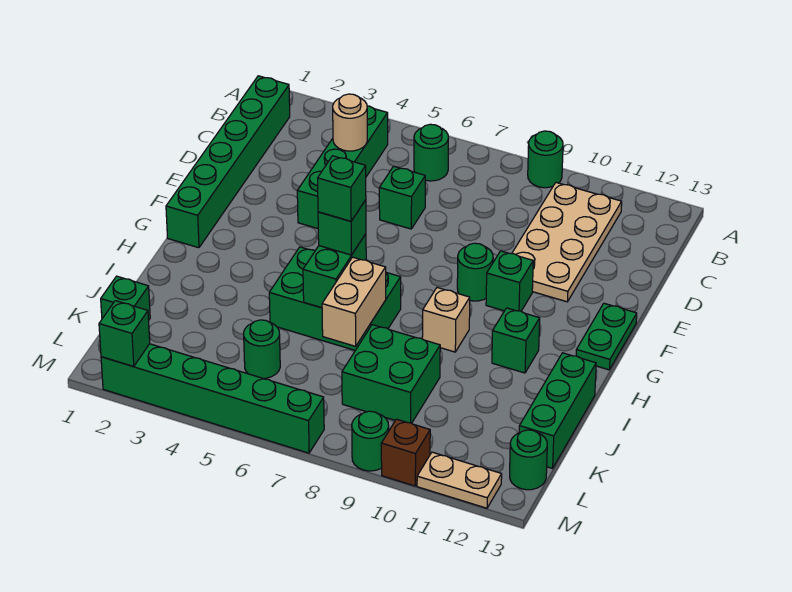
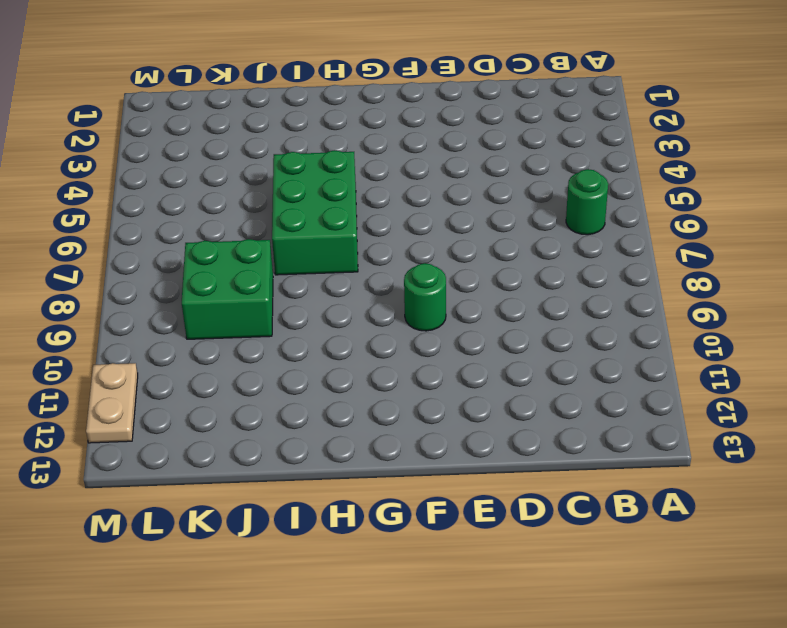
none -> green 1x1 round brick [528,131,563,188]
none -> green 1x6 brick [166,76,290,248]
none -> green 1x4 brick [297,106,388,229]

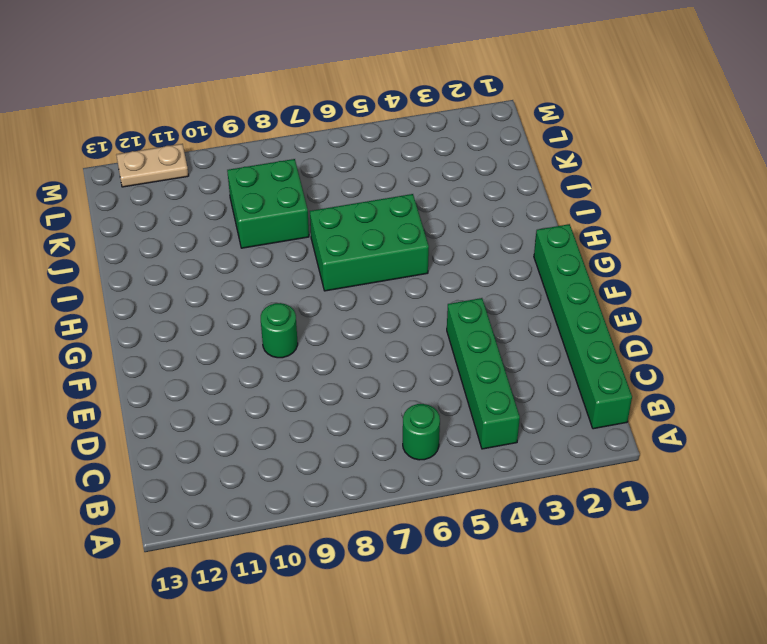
none -> green 1x1 round brick [528,131,563,188]
none -> tan 2x4 plate [512,183,622,302]
none -> green 1x1 brick [379,166,425,229]

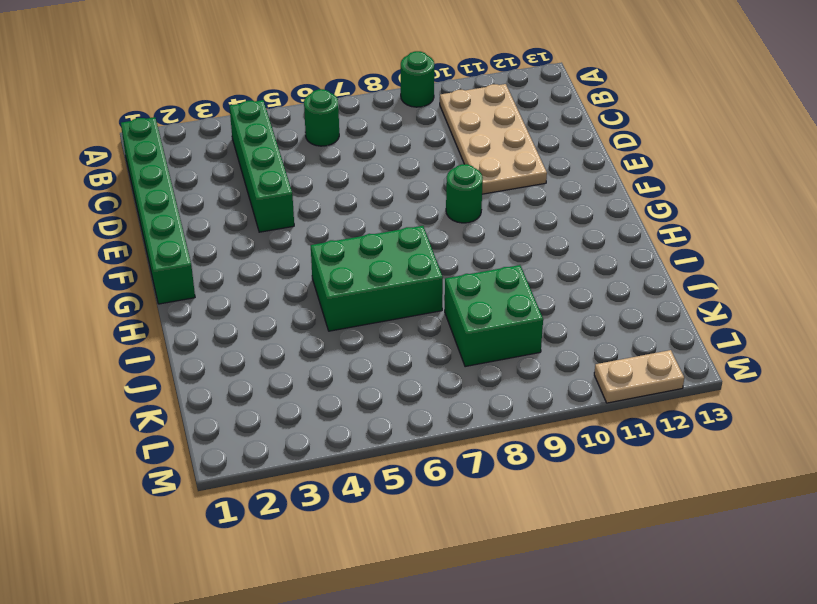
none -> green 1x1 brick [379,166,425,229]
none -> green 1x1 brick [486,251,533,311]
none -> green 1x2 plate [576,303,637,370]

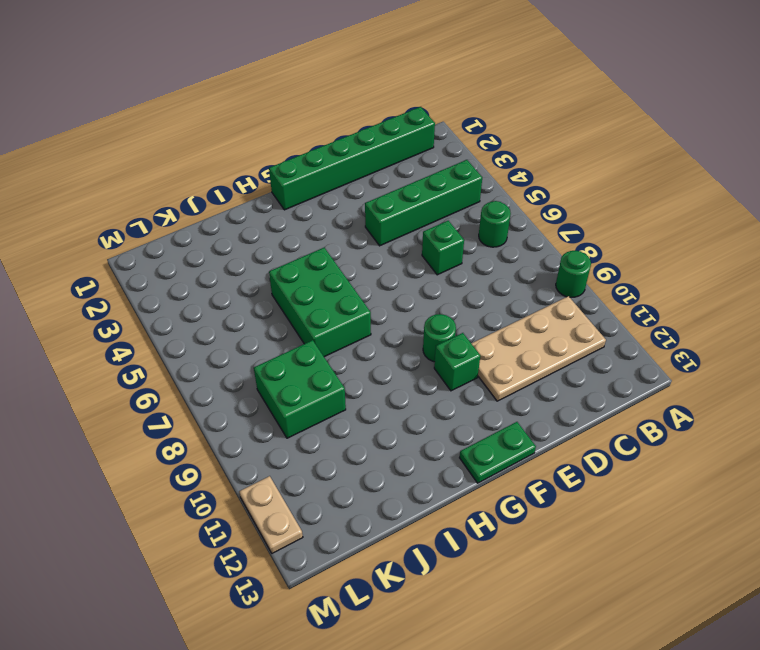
none -> tan 1x1 brick [422,288,470,352]
none -> green 1x1 brick [492,308,540,373]
none -> green 1x3 brick [519,353,596,468]

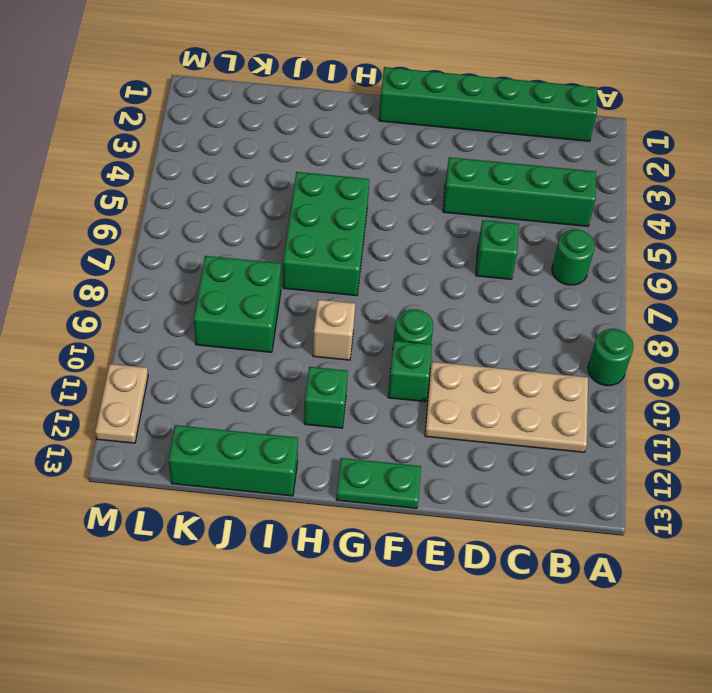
none -> green 1x1 brick [101,276,150,319]
none -> green 1x1 round brick [244,320,280,378]
none -> green 1x1 round brick [510,430,547,490]

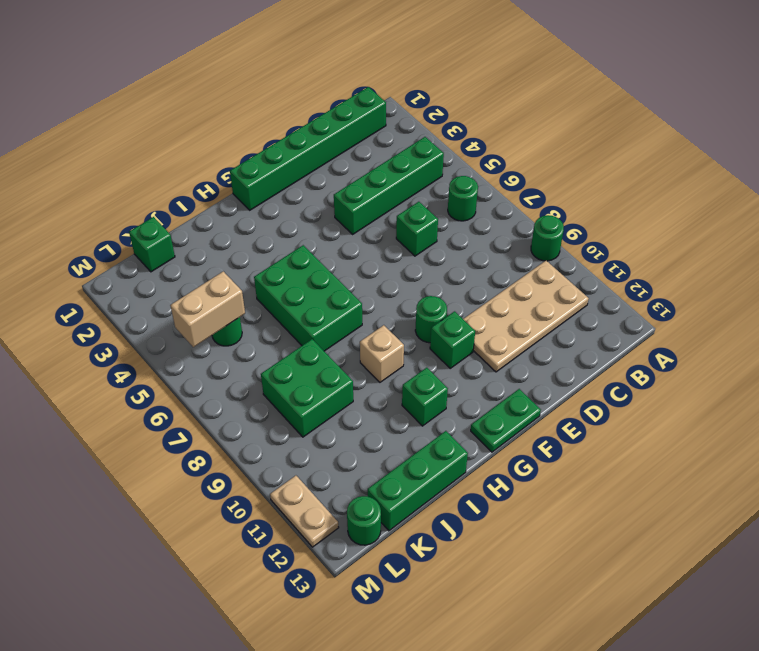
tan 1x2 brick [170,271,245,347] -> tan 1x2 brick moved to [322,257,386,346]
none -> green 1x6 brick [101,344,324,453]
none -> green 1x1 round brick [352,411,389,471]
none -> brown 1x1 brick [381,419,430,486]

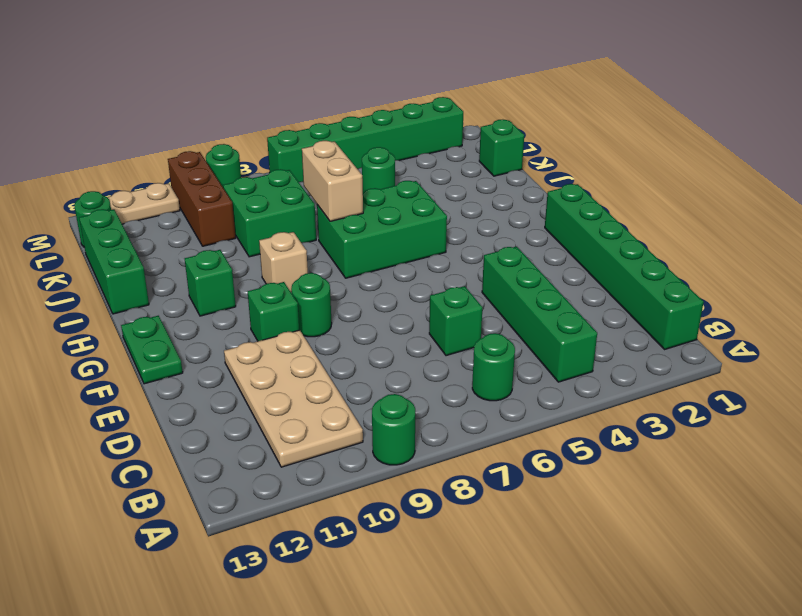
brown 1x3 brick [168,151,236,246] -> brown 1x1 brick [381,419,430,486]
none -> tan 1x1 round brick [333,94,367,151]
none -> green 1x2 brick [303,234,366,308]
none -> green 1x1 brick [99,301,150,366]

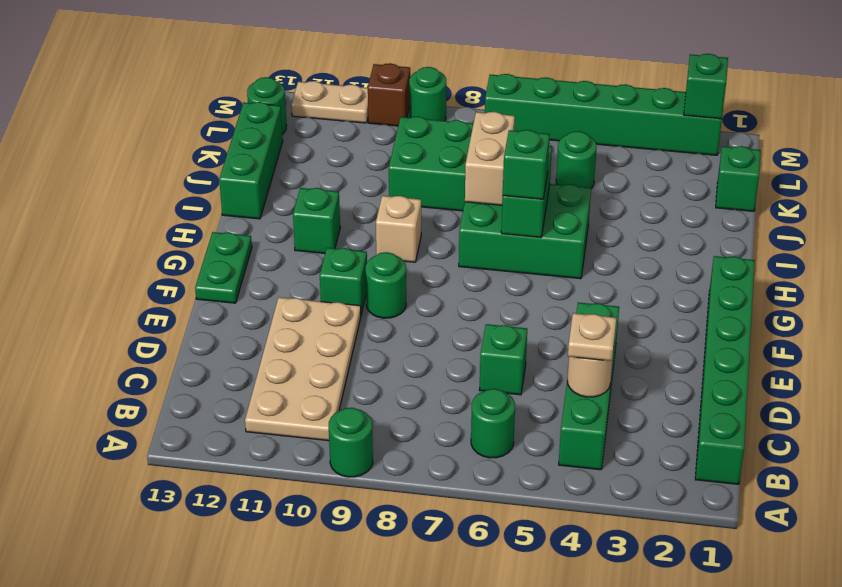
tan 1x1 plate [568,313,616,361] -> none
none -> green 1x1 brick [318,156,366,221]

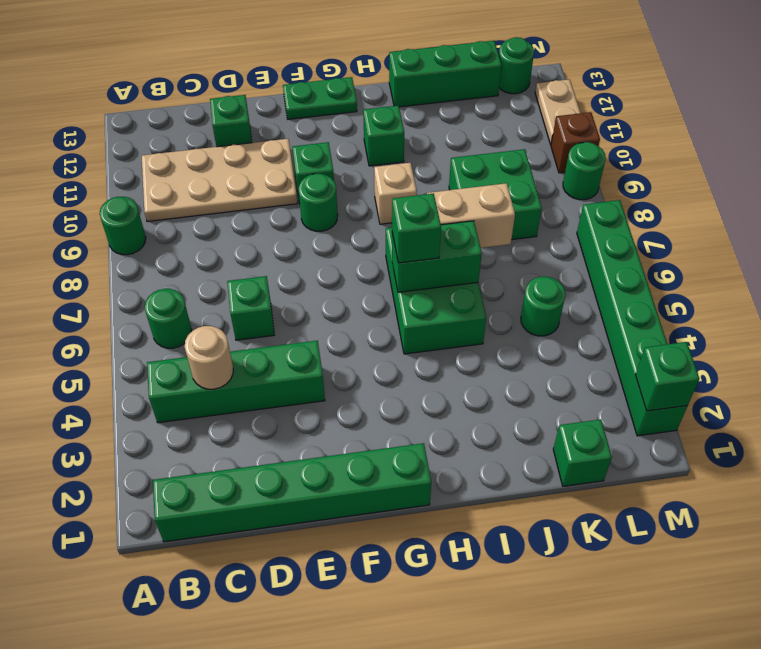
green 1x1 brick [210,95,252,147] -> green 1x1 brick moved to [318,156,366,221]

